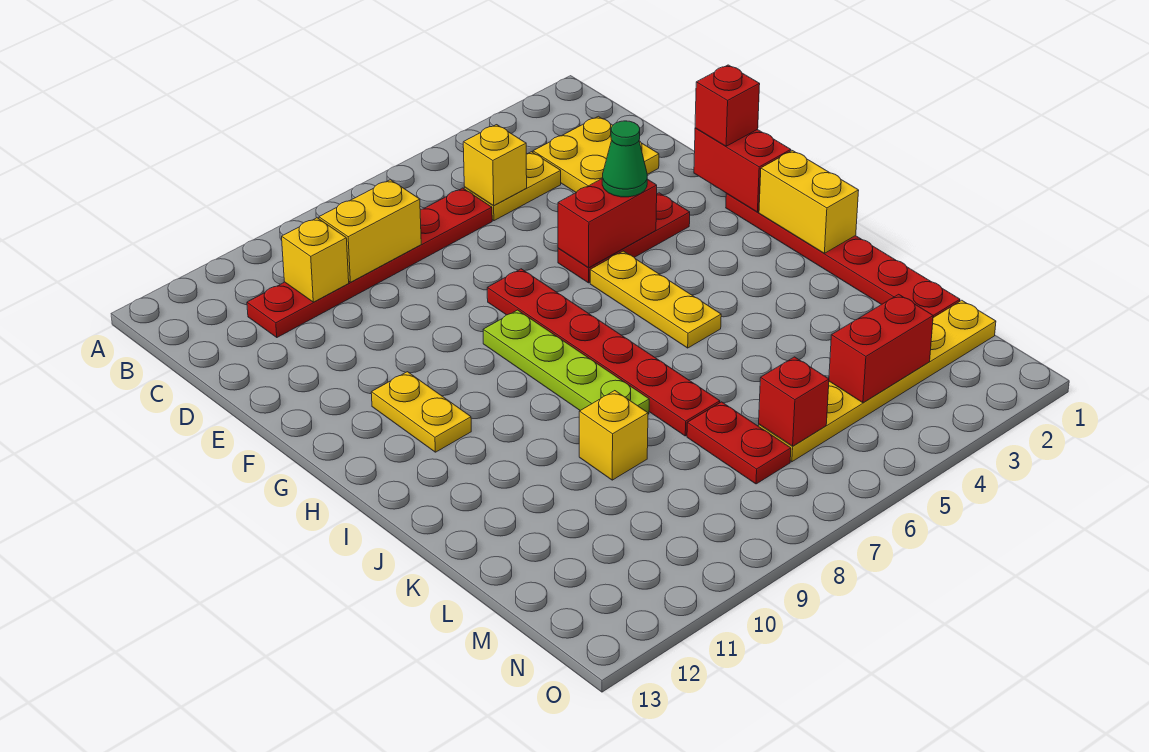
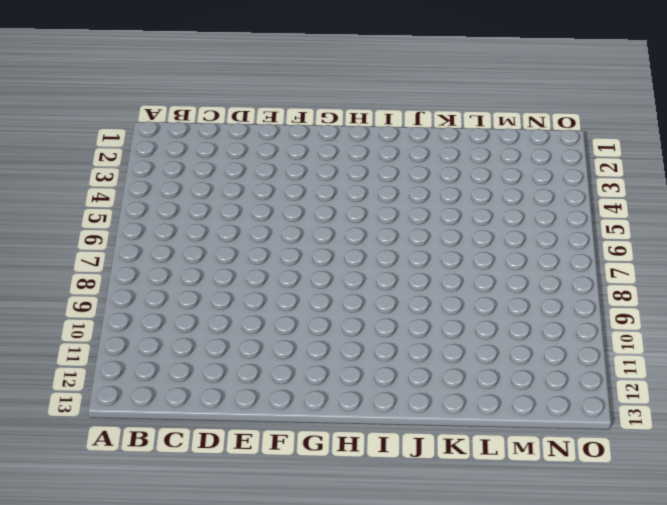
none -> yellow 2x2 plate [533,116,659,192]
none -> yellow 1x2 plate [464,152,561,221]
none -> red 1x6 plate [247,188,492,337]

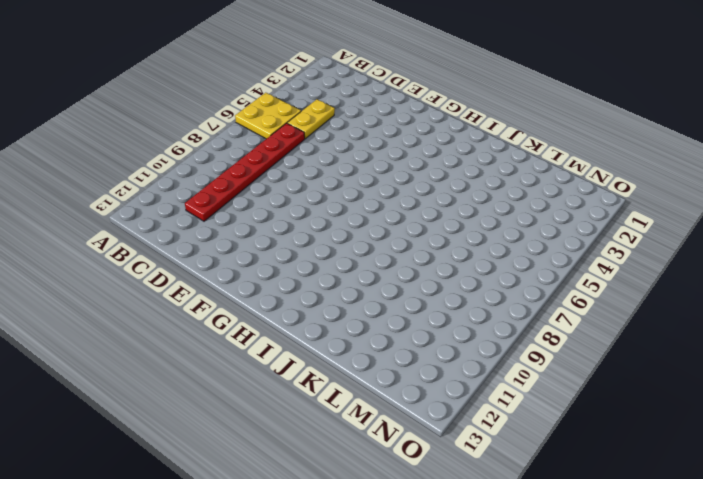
yellow 2x2 plate [235,93,301,139] -> yellow 2x2 plate moved to [533,116,659,192]
none -> red 1x3 plate [558,193,690,283]
none -> red 1x6 plate [487,269,720,436]
none -> red 1x6 plate [726,194,960,318]

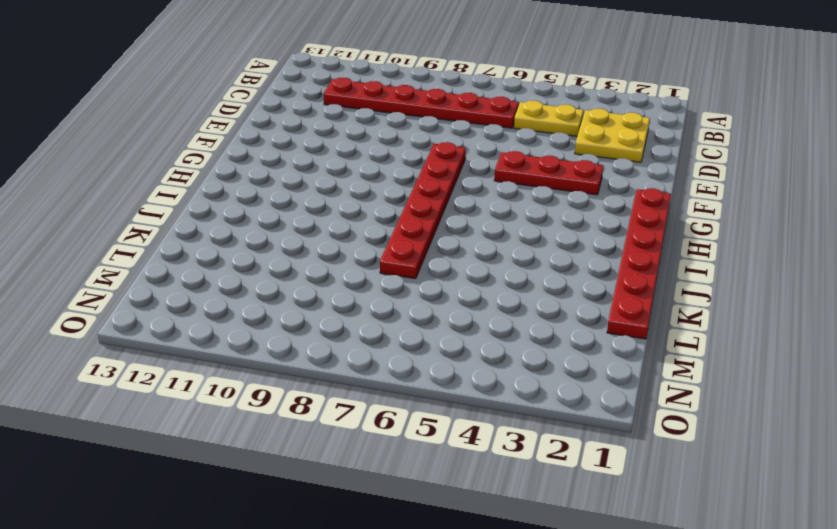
none -> yellow 1x3 plate [590,251,721,348]
none -> lime 1x4 plate [483,310,649,414]
none -> yellow 1x2 plate [371,372,471,452]

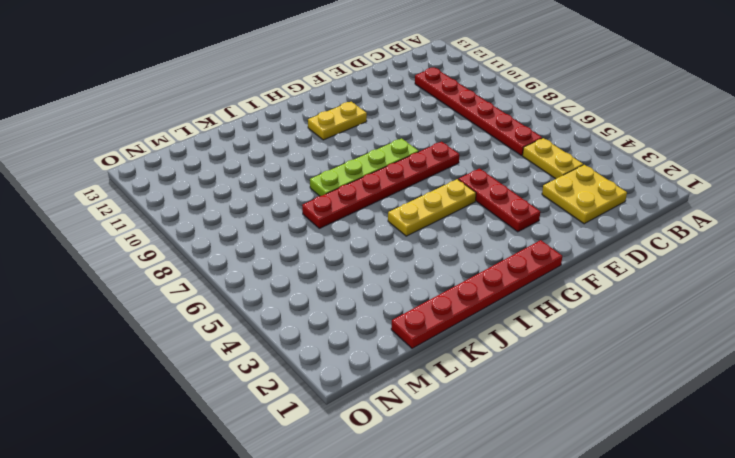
none -> yellow 1x1 brick [579,391,648,480]
none -> red 1x2 plate [687,402,791,484]
none -> yellow 1x6 plate [759,300,996,462]

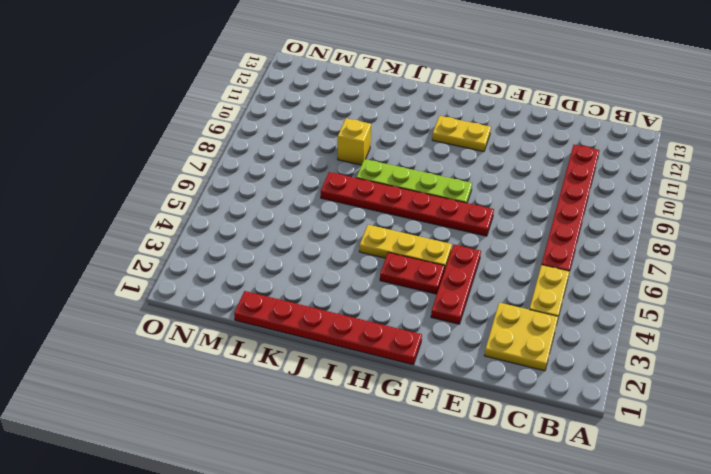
red 1x2 plate [380,252,445,294] -> red 1x2 plate moved to [687,402,791,484]
none -> yellow 1x6 plate [759,300,996,462]
none -> yellow 1x1 brick [463,125,527,205]
none -> yellow 1x2 brick [319,180,421,282]

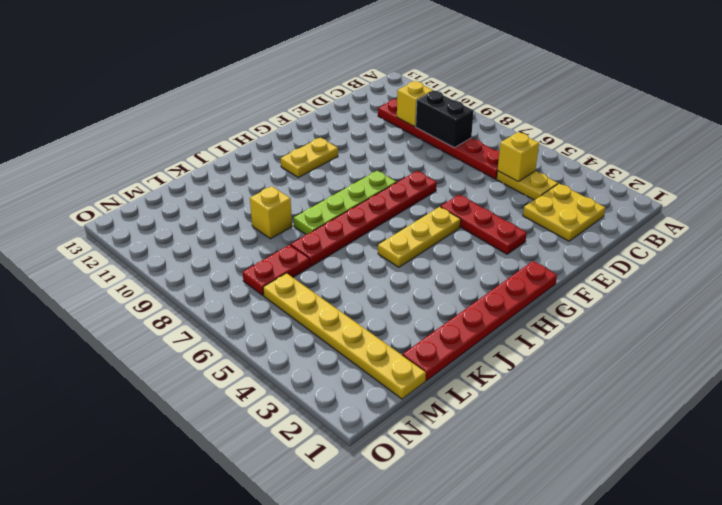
black 1x2 brick [416,91,474,147] -> yellow 1x2 brick [319,180,421,282]
none -> red 1x2 brick [694,128,791,212]
none -> red 1x2 brick [558,179,657,268]
none -> yellow 1x2 brick [759,151,859,253]

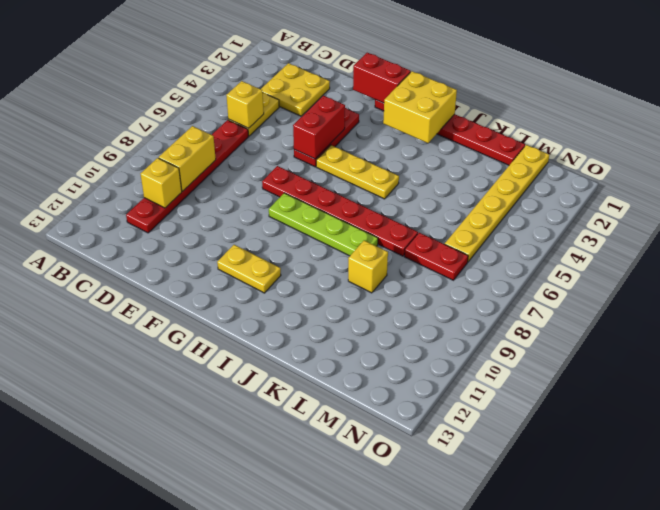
yellow 2x2 brick [383,71,457,143] -> yellow 1x2 brick [759,151,859,253]
none -> red 1x2 brick [829,294,933,403]
none -> red 1x1 brick [759,357,829,446]
none -> red 1x1 brick [695,65,760,146]

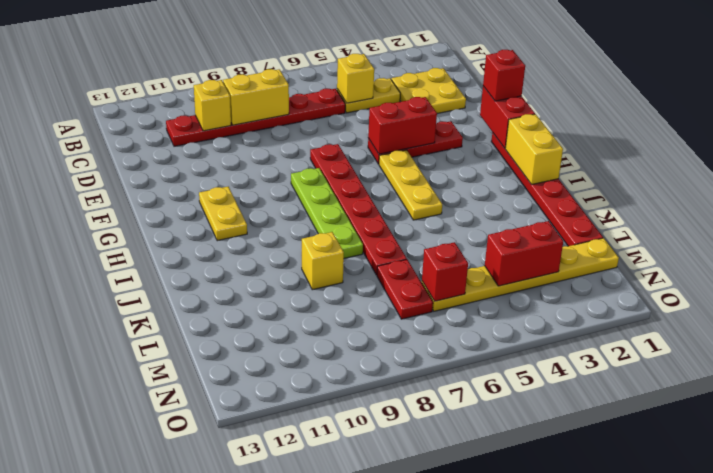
none -> green 1x1 cone [602,121,647,197]

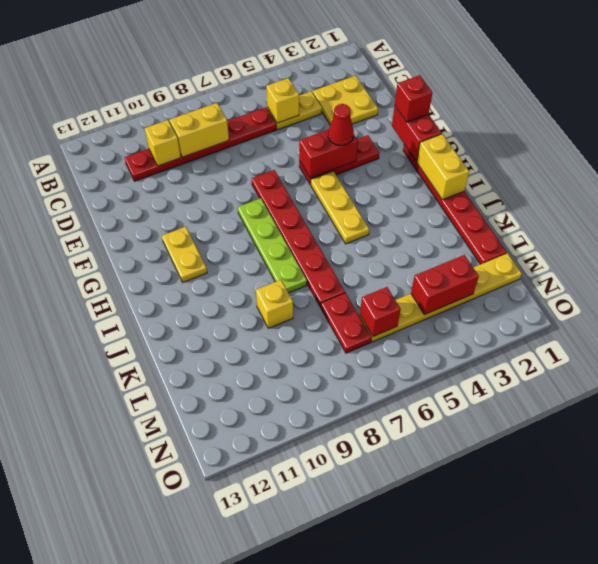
red 1x1 cone [328,104,354,146] -> green 1x1 cone [602,121,647,197]

